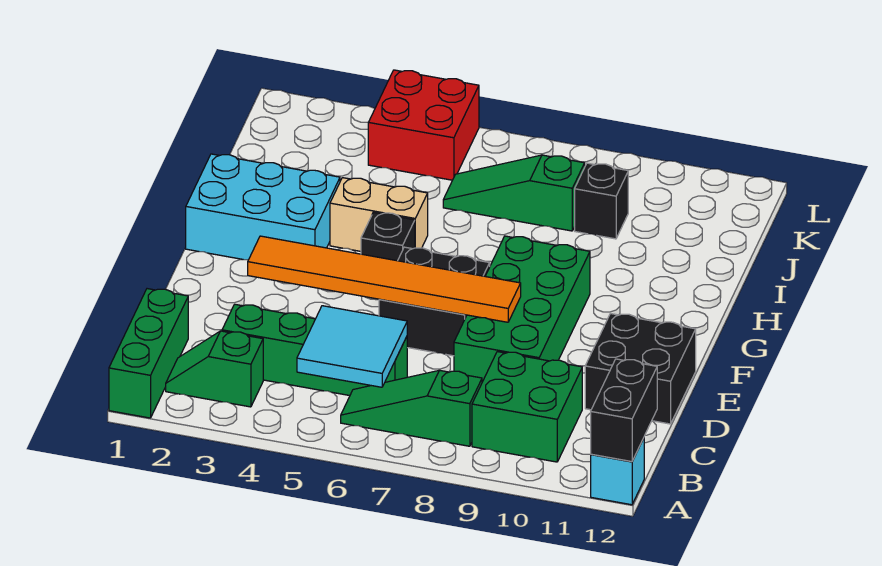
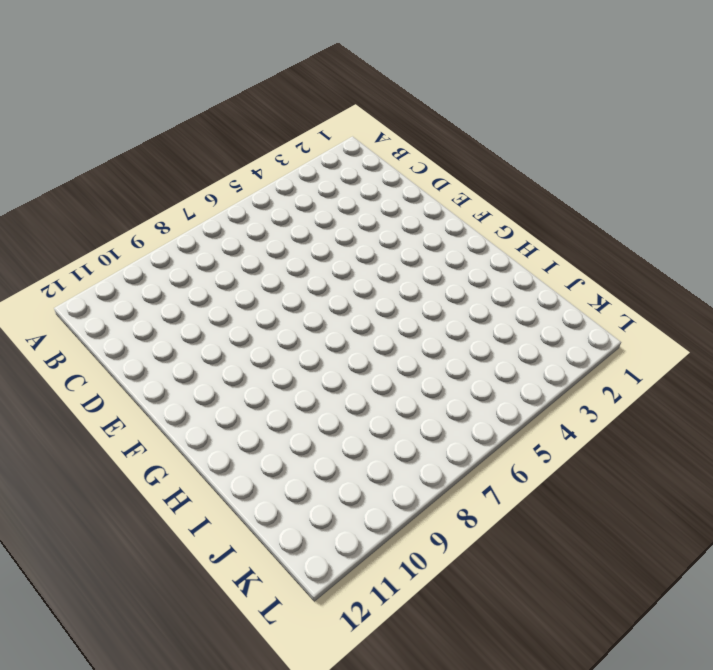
none -> green 1x3 brick [109,289,188,418]
none -> cyan 1x1 brick [591,438,644,505]
none -> green 1x2 slope [166,331,263,407]

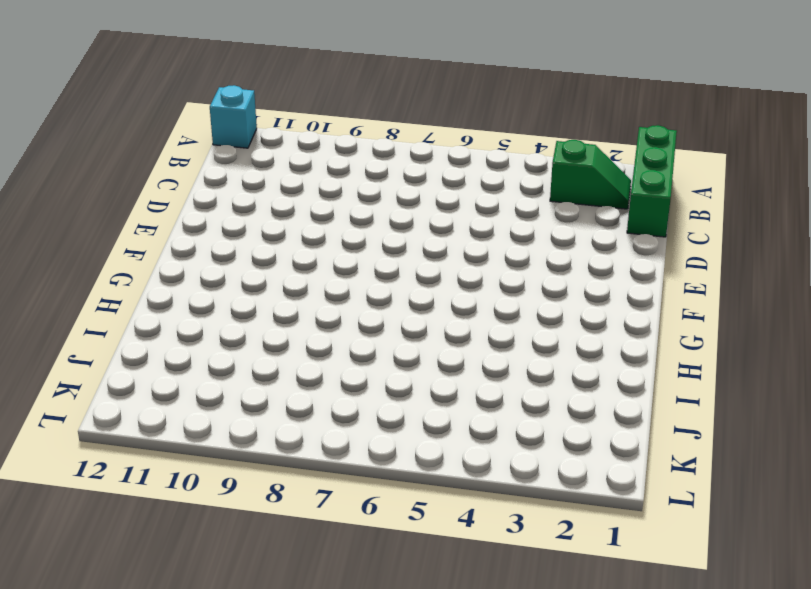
none -> green 1x3 slope [341,370,482,446]
none -> green 2x2 brick [472,352,582,462]
none -> green 1x4 brick [222,304,407,396]

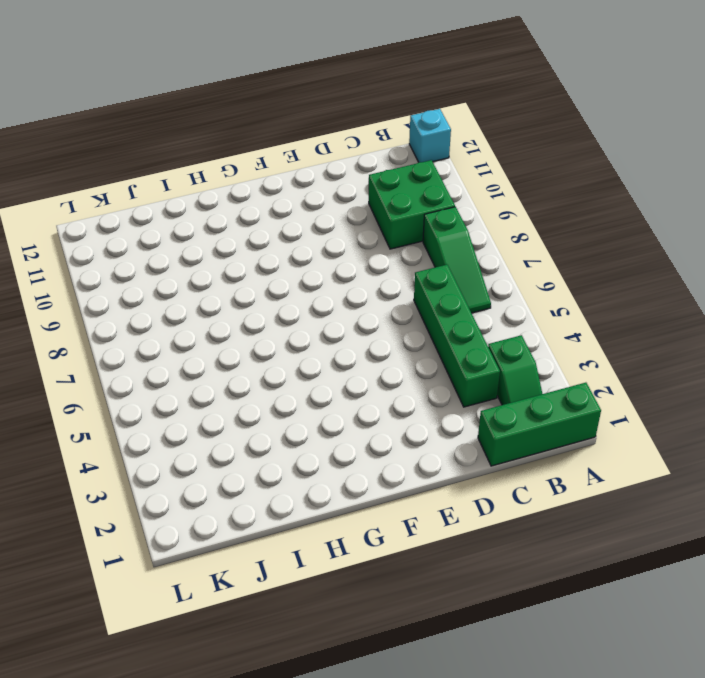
none -> green 2x4 brick [454,236,590,382]
none -> black 2x2 brick [585,314,696,424]
none -> black 2x2 brick [379,247,490,356]

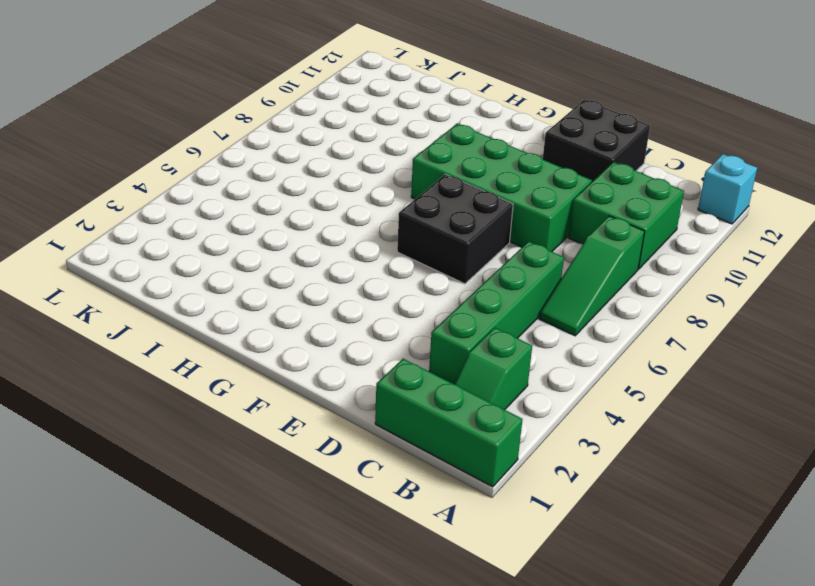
none -> cyan 2x3 brick [186,154,340,260]
none -> black 1x1 brick [361,212,415,261]
none -> tan 1x2 brick [330,178,428,251]

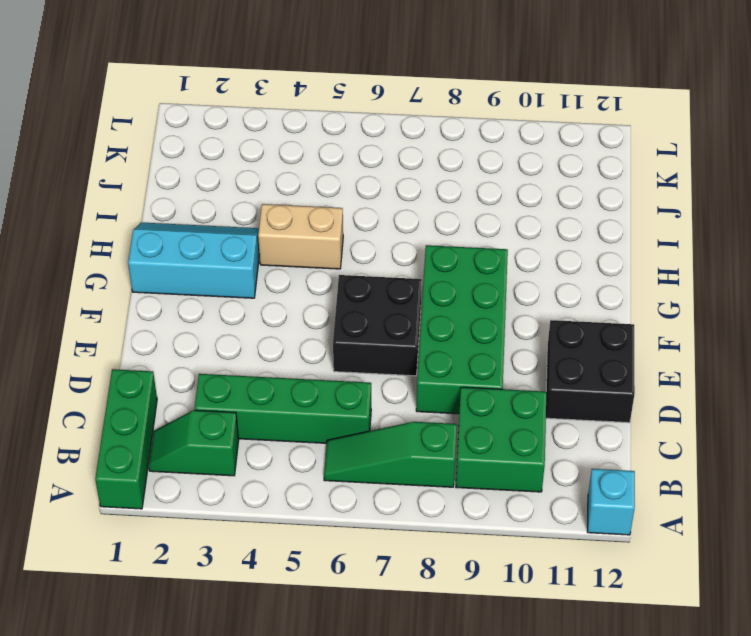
cyan 2x3 slope [128,222,260,298] -> cyan 2x3 brick [186,154,340,260]
none -> black 1x1 brick [361,212,415,261]
none -> green 1x3 slope [443,155,585,231]
none -> black 1x1 brick [575,163,628,239]

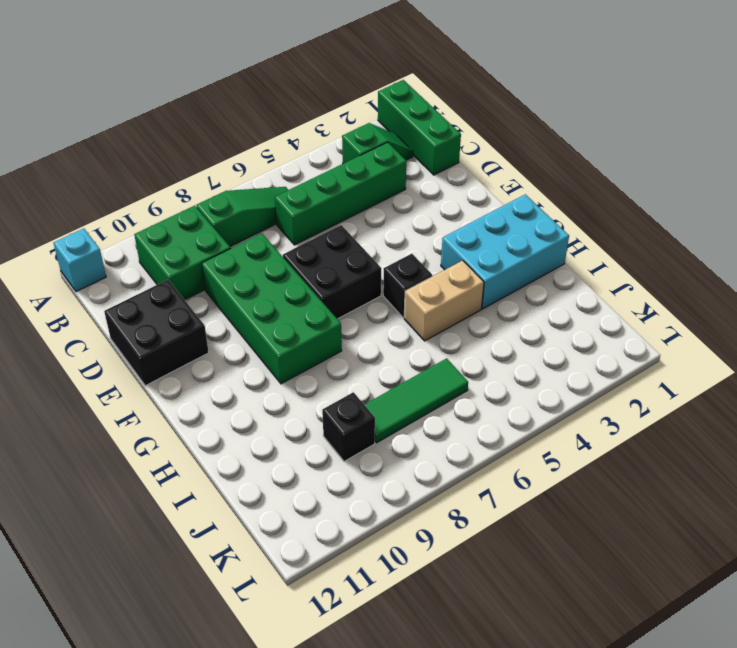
green 1x3 tile [364,358,468,443] -> green 1x3 slope [443,155,585,231]
none -> red 2x2 brick [368,70,479,180]
none -> black 1x2 brick [591,359,657,462]
none -> cyan 2x2 tile [297,306,407,387]

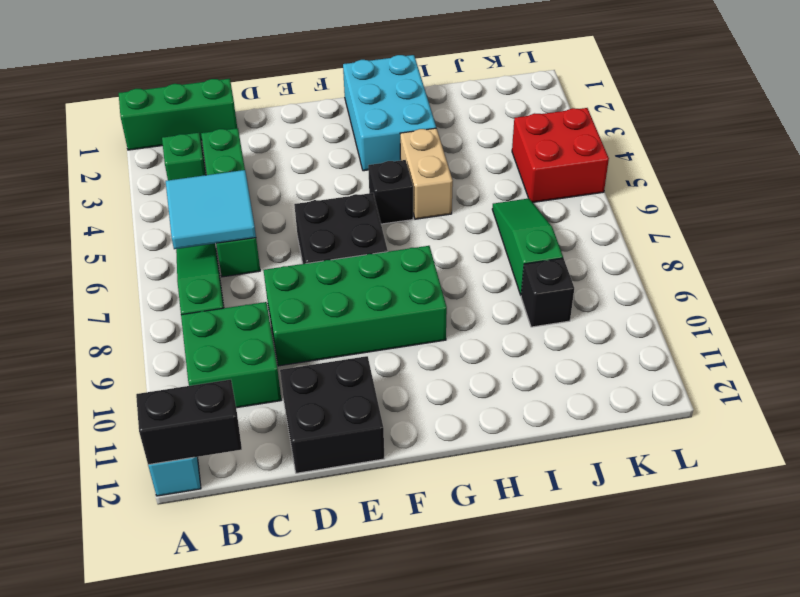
none -> orange 1x6 tile [248,236,521,322]

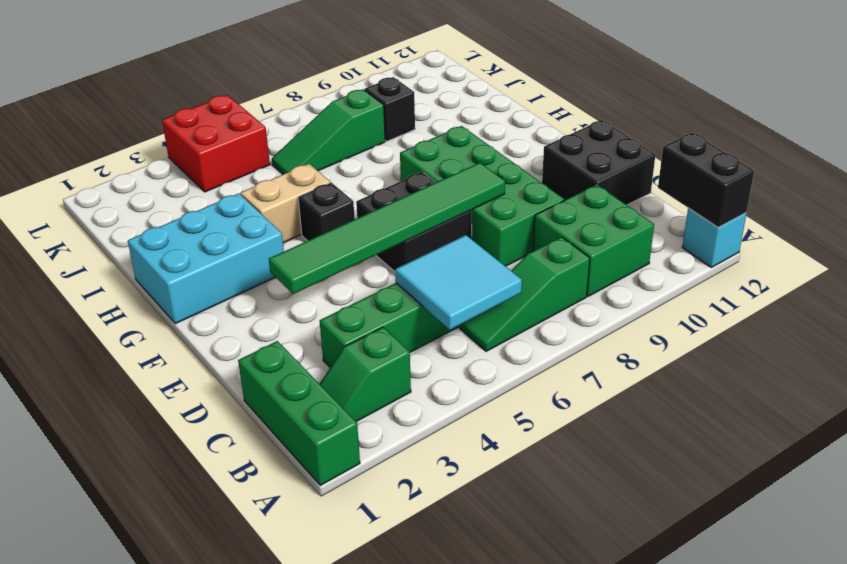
green 1x6 tile [269,163,505,294] -> orange 1x6 tile [248,236,521,322]

